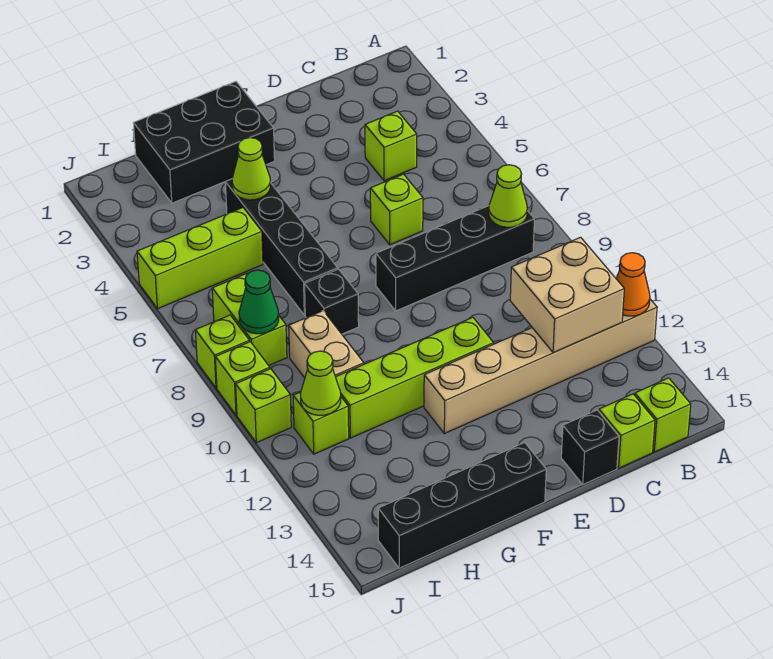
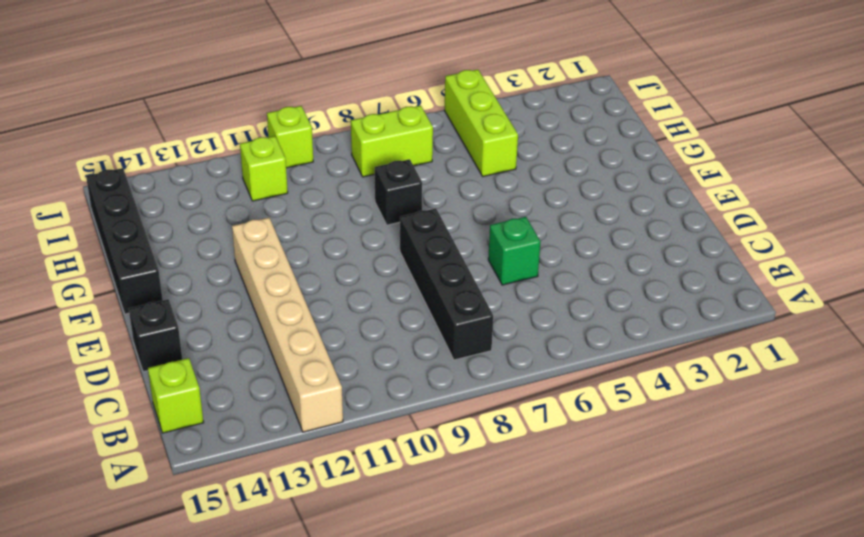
green 1x1 brick [488,217,541,285] -> lime 1x1 brick [370,174,423,245]
none -> lime 1x1 brick [365,111,417,181]
none -> lime 1x1 brick [599,394,655,468]
none -> lime 1x4 brick [336,317,494,438]

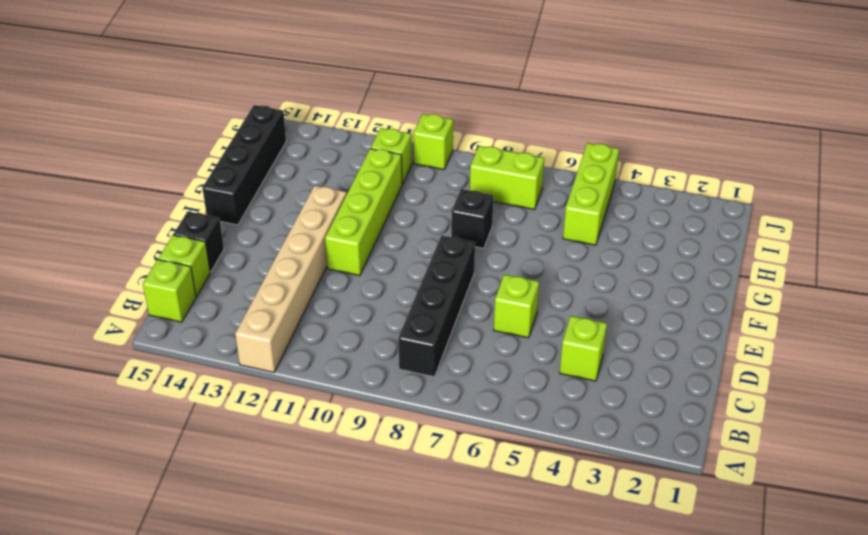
none -> black 2x3 brick [133,82,275,203]
none -> black 1x4 brick [225,179,338,315]
none -> tan 1x2 brick [289,311,364,378]

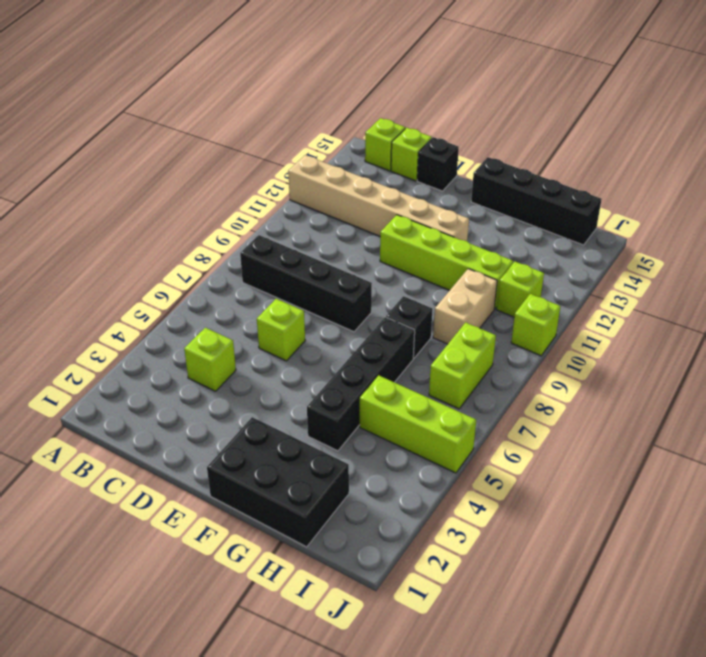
none -> lime 1x1 brick [195,315,250,388]
none -> lime 1x1 brick [215,342,270,415]
none -> orange 1x1 cone [616,253,650,316]

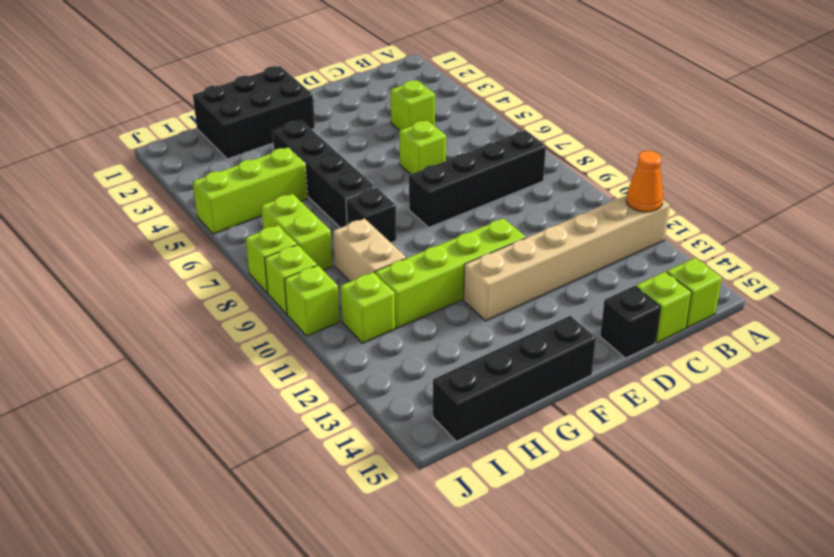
none -> lime 1x1 cone [489,165,527,227]
none -> tan 2x2 brick [510,237,624,353]
none -> lime 1x1 cone [232,138,271,200]

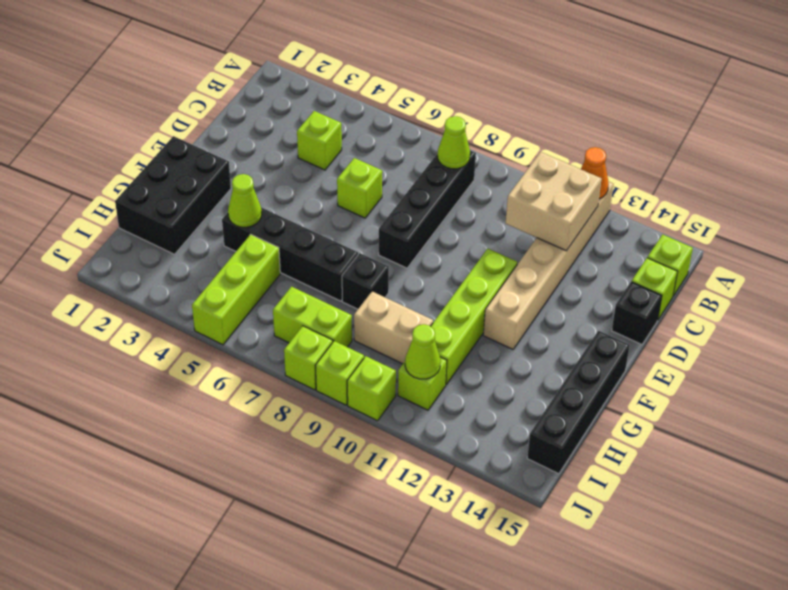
none -> green 1x1 cone [239,270,279,334]

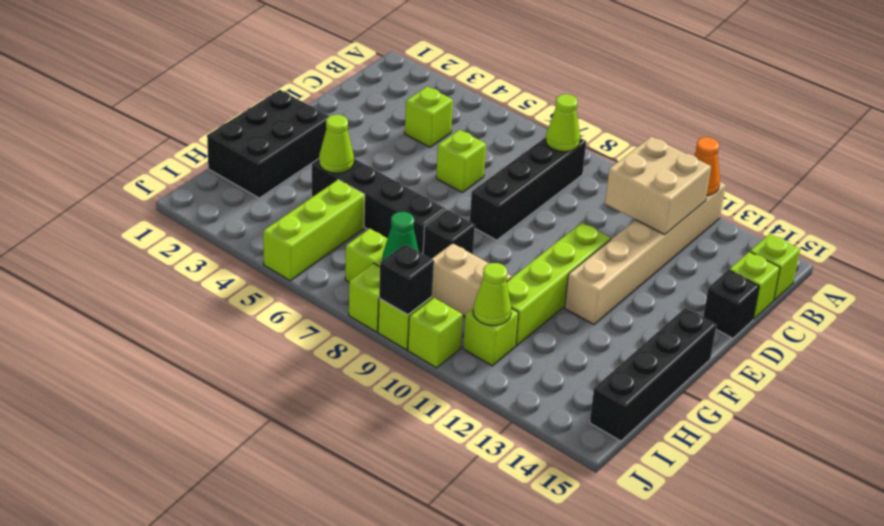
black 1x1 brick [379,244,434,315] -> none

